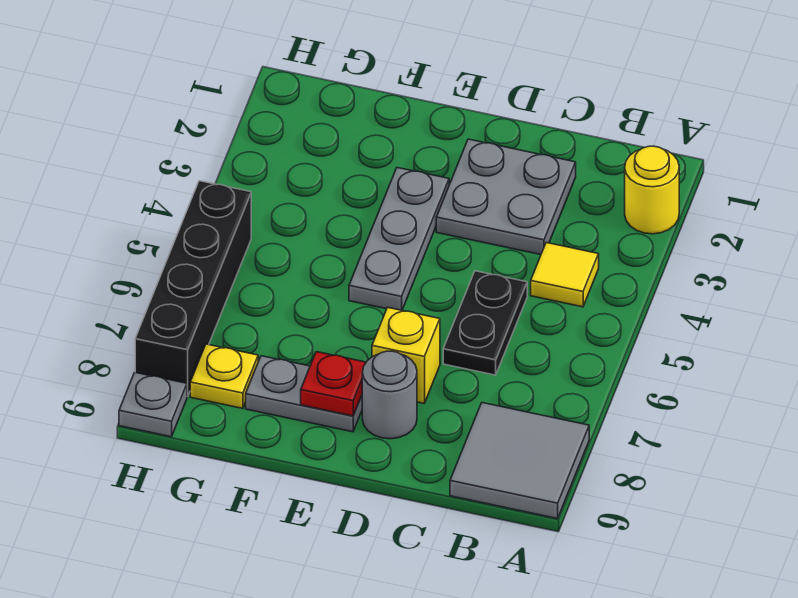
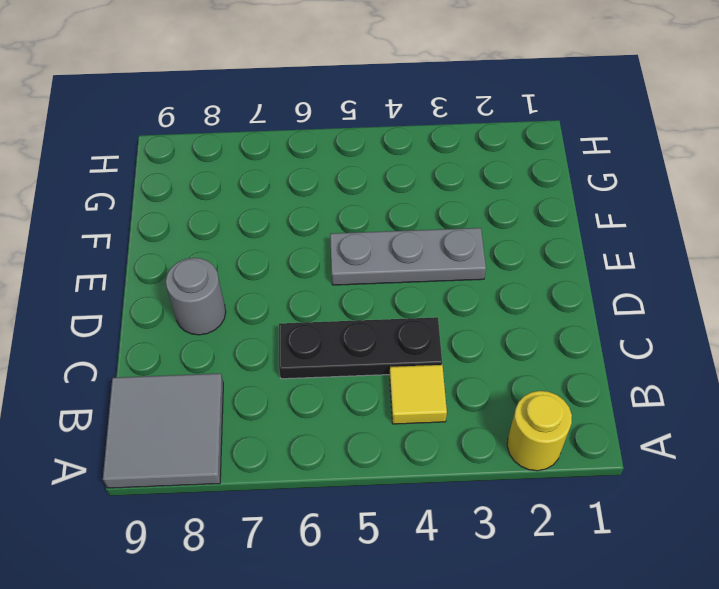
black 1x3 plate [279,317,442,379] -> black 1x2 plate [443,271,527,375]
none -> grey 2x2 plate [436,139,576,255]
none -> yellow 1x1 brick [372,307,440,403]
none -> grey 1x2 plate [246,356,362,432]

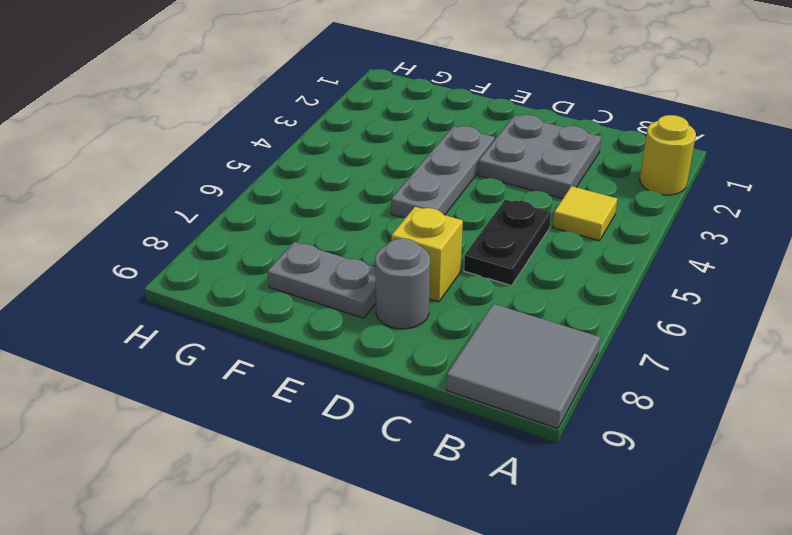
none -> yellow 1x1 plate [190,344,258,408]
none -> black 1x4 brick [135,181,251,397]
none -> grey 1x1 plate [119,373,187,437]

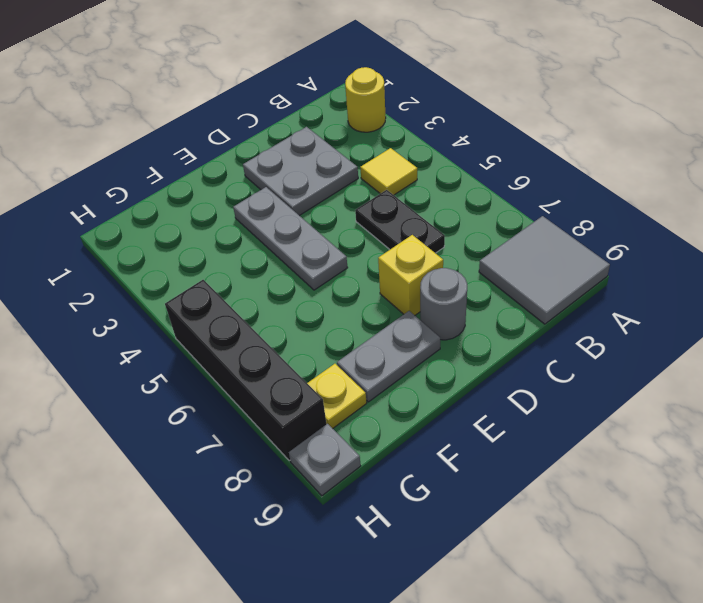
none -> red 1x1 plate [301,352,366,416]

